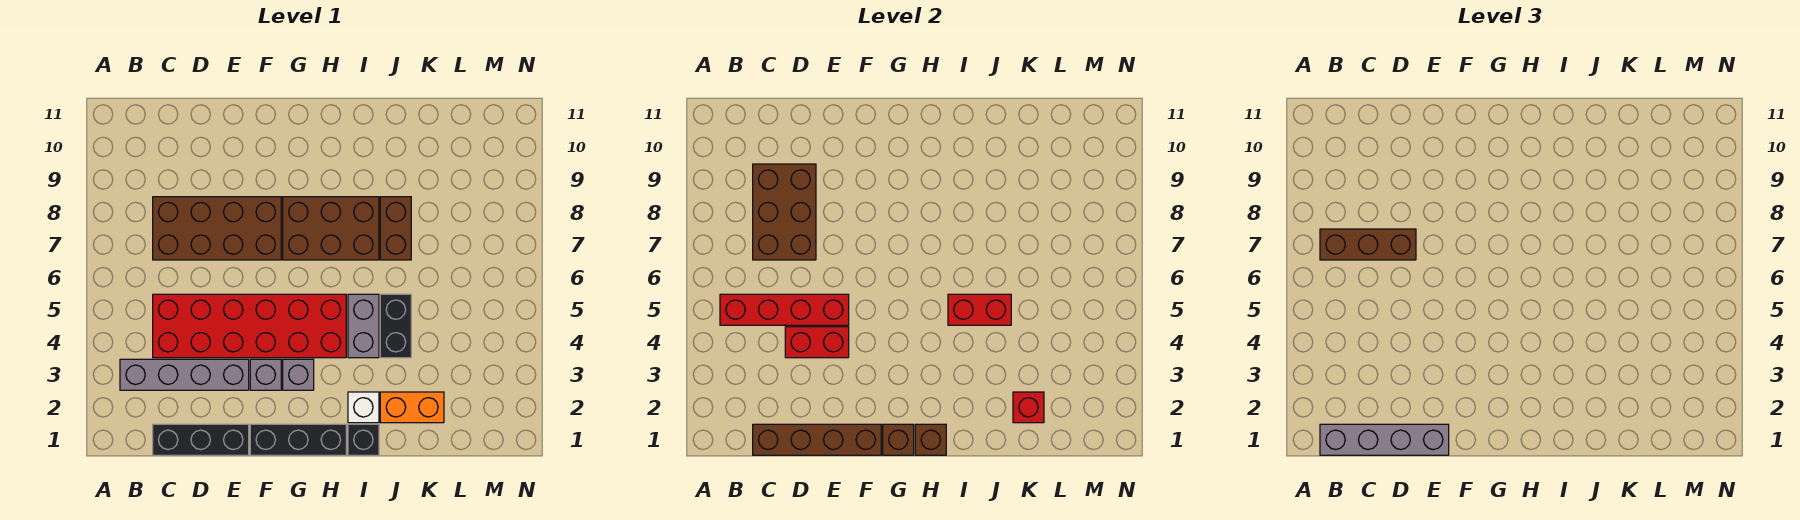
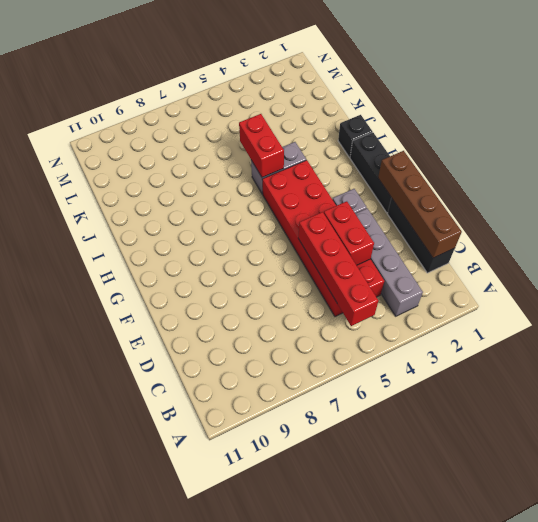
none -> brown 2x4 brick [153,197,281,260]
none -> grey 1x1 brick [283,359,314,390]
none -> brown 2x3 brick [283,197,379,260]

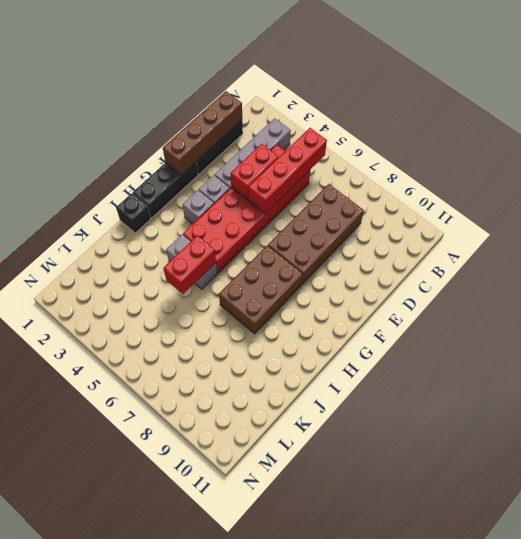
none -> white 1x1 brick [348,392,379,423]
none -> orange 1x2 brick [380,392,444,423]
none -> black 1x2 brick [380,294,411,358]

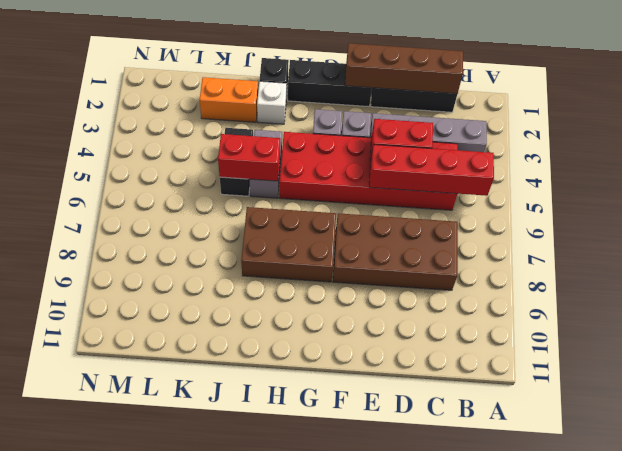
none -> brown 1x2 brick [380,197,411,260]
none -> brown 2x3 brick [753,164,816,260]
none -> brown 1x1 brick [883,424,914,455]

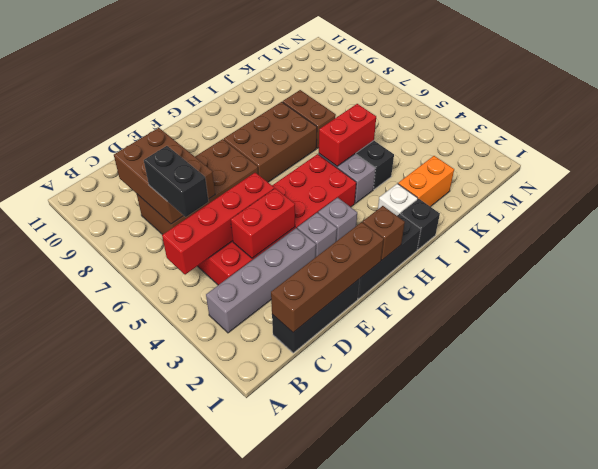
black 1x2 brick [144,146,208,217] -> brown 1x3 brick [1320,229,1416,260]
none -> brown 1x1 brick [915,424,946,455]
none -> red 1x1 brick [1013,392,1044,423]
none -> grey 1x4 brick [1320,424,1449,455]

